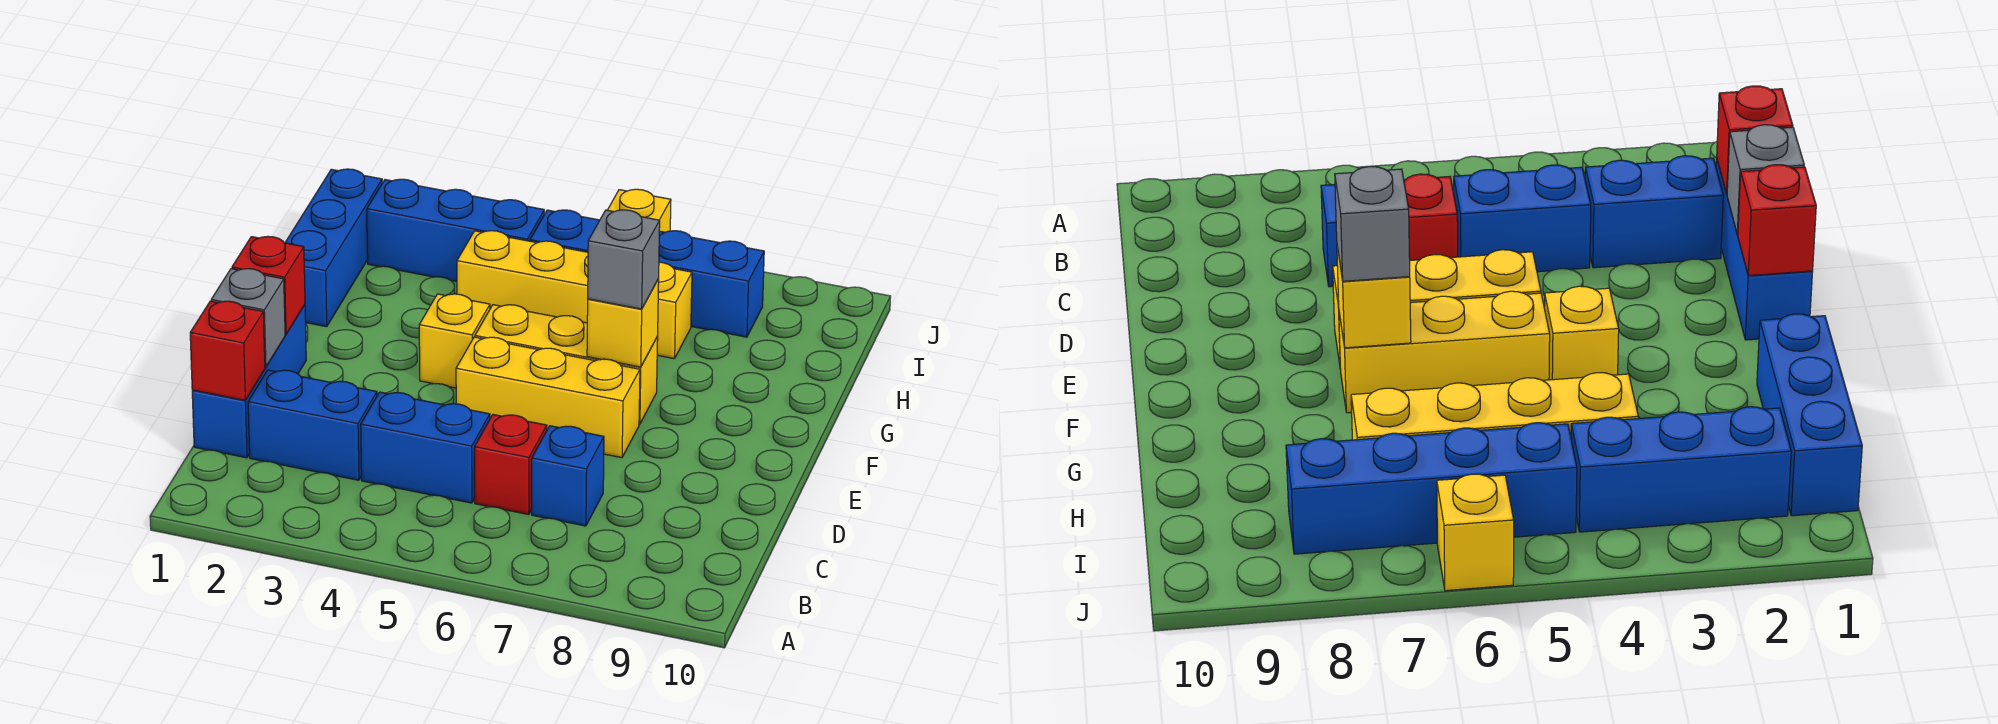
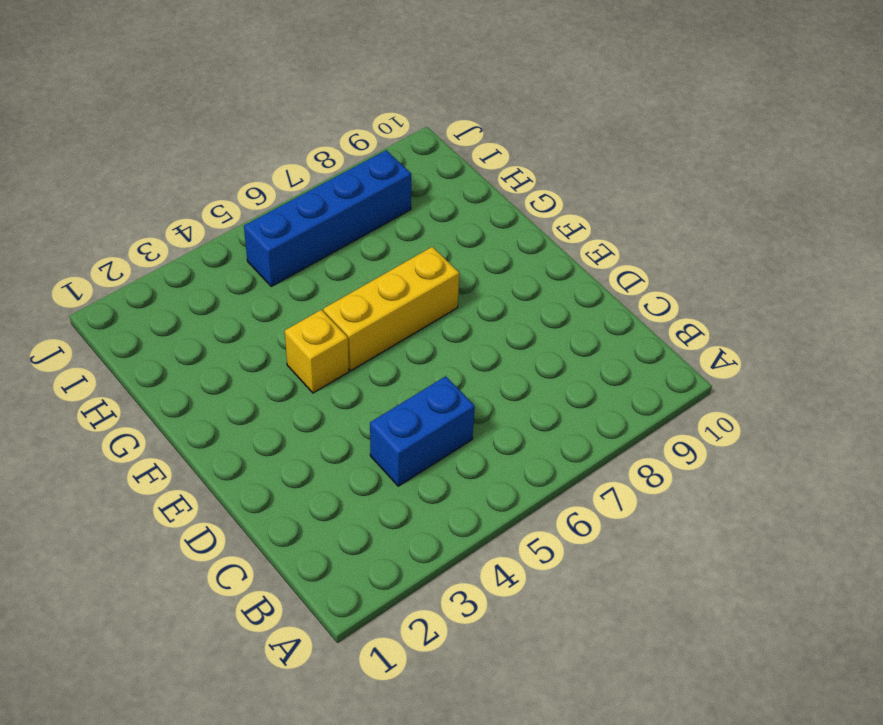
none -> blue 1x3 brick [192,305,306,458]
none -> blue 1x2 brick [248,370,377,480]
none -> red 1x1 brick [475,415,547,514]

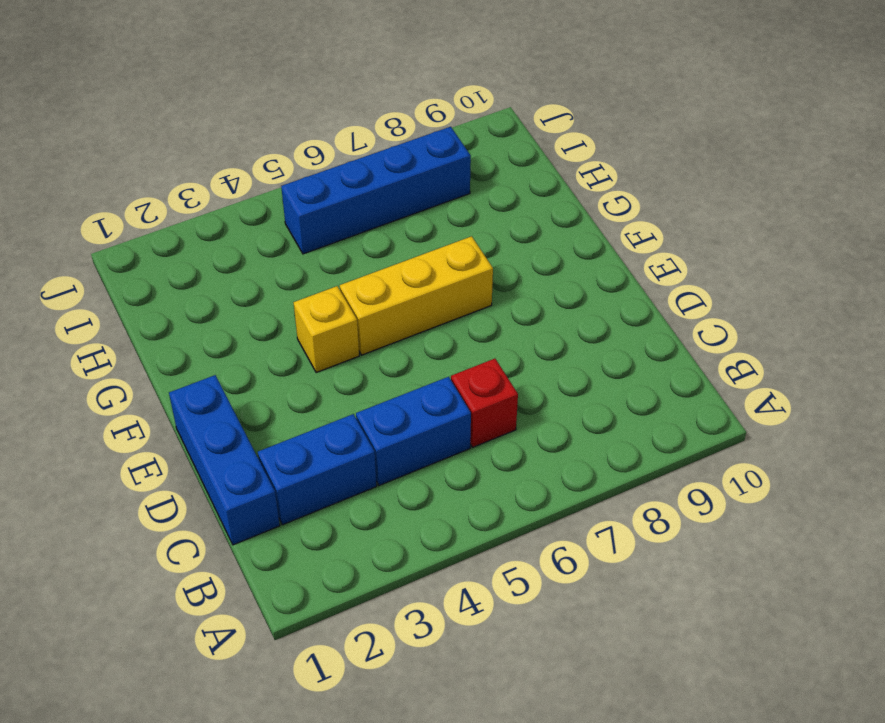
none -> blue 1x1 brick [532,426,604,526]
none -> yellow 1x3 brick [456,337,640,458]
none -> blue 1x3 brick [285,169,382,327]

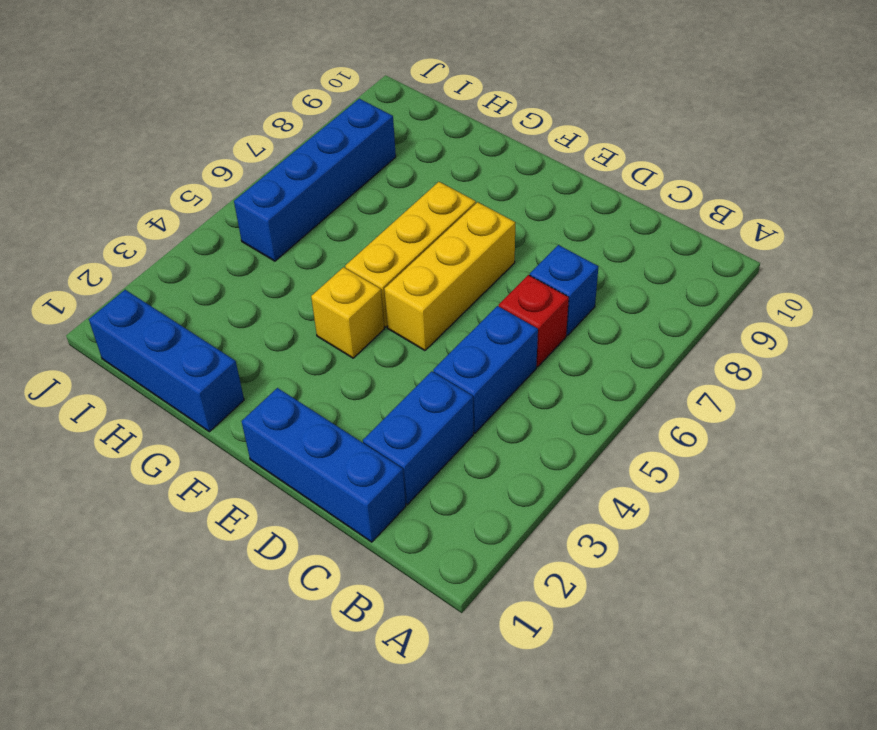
none -> yellow 1x4 brick [457,231,692,359]
none -> blue 1x3 brick [367,179,544,281]
none -> yellow 1x1 brick [608,189,671,232]

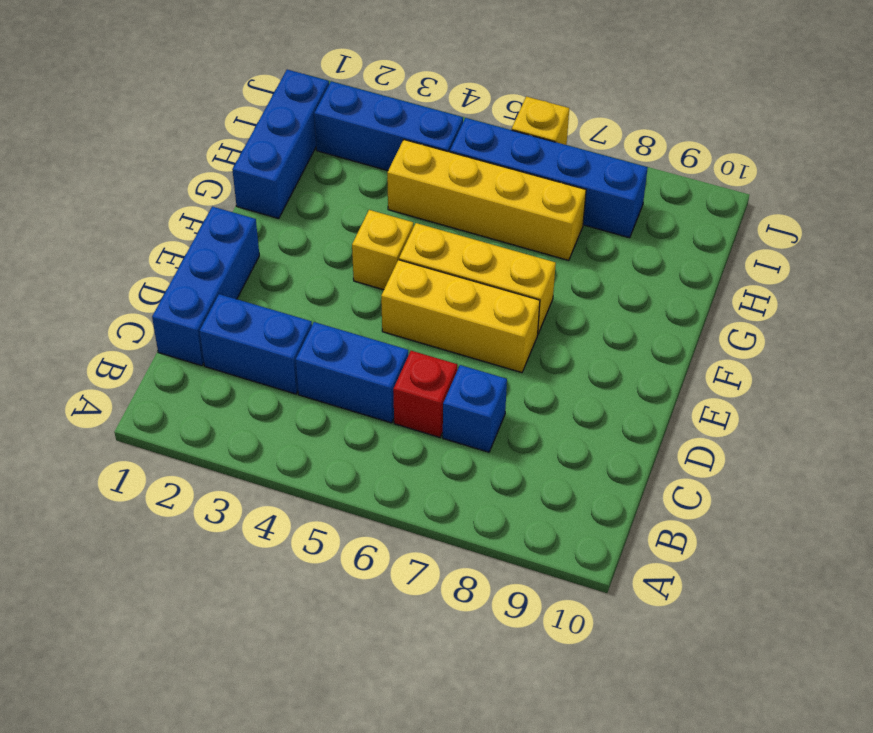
none -> red 1x1 brick [190,301,265,400]
none -> grey 1x1 brick [211,269,285,367]
none -> red 1x1 brick [232,236,305,334]

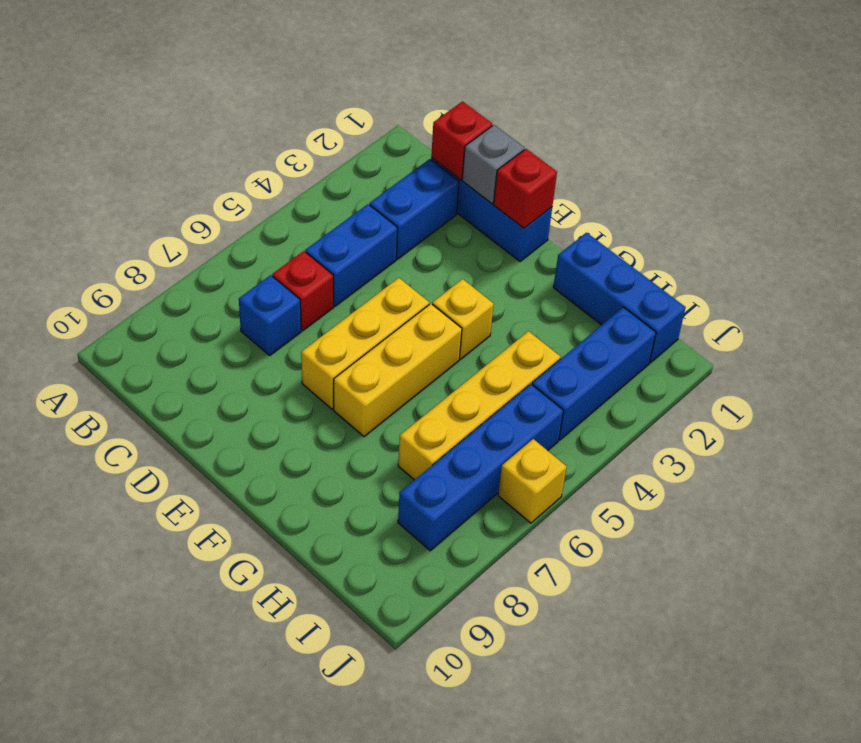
none -> yellow 1x1 brick [587,279,659,367]
none -> grey 1x1 brick [588,210,660,309]

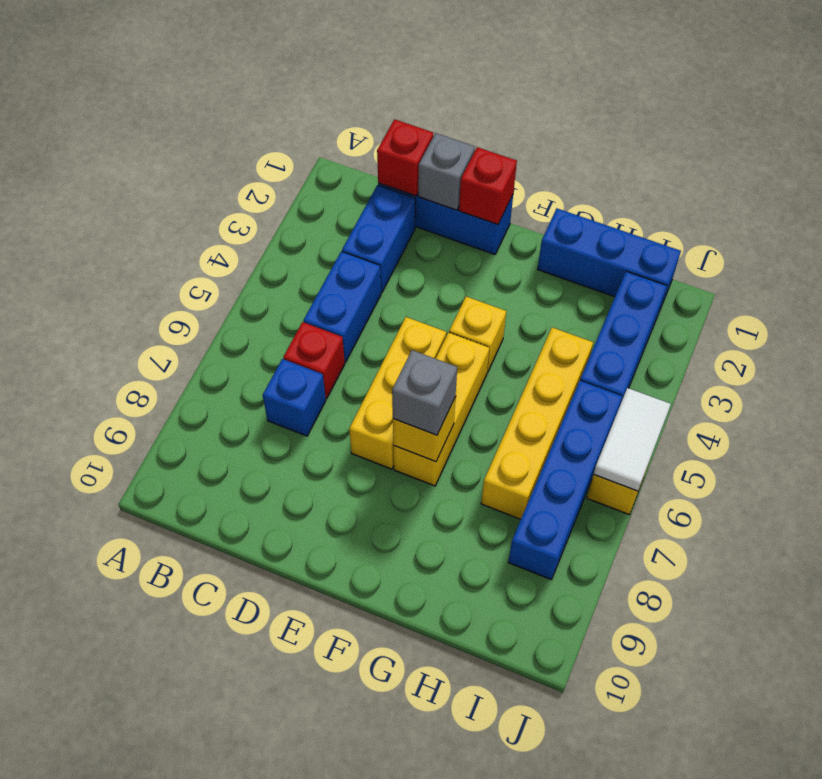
white 1x2 tile [594,388,671,491] -> none

